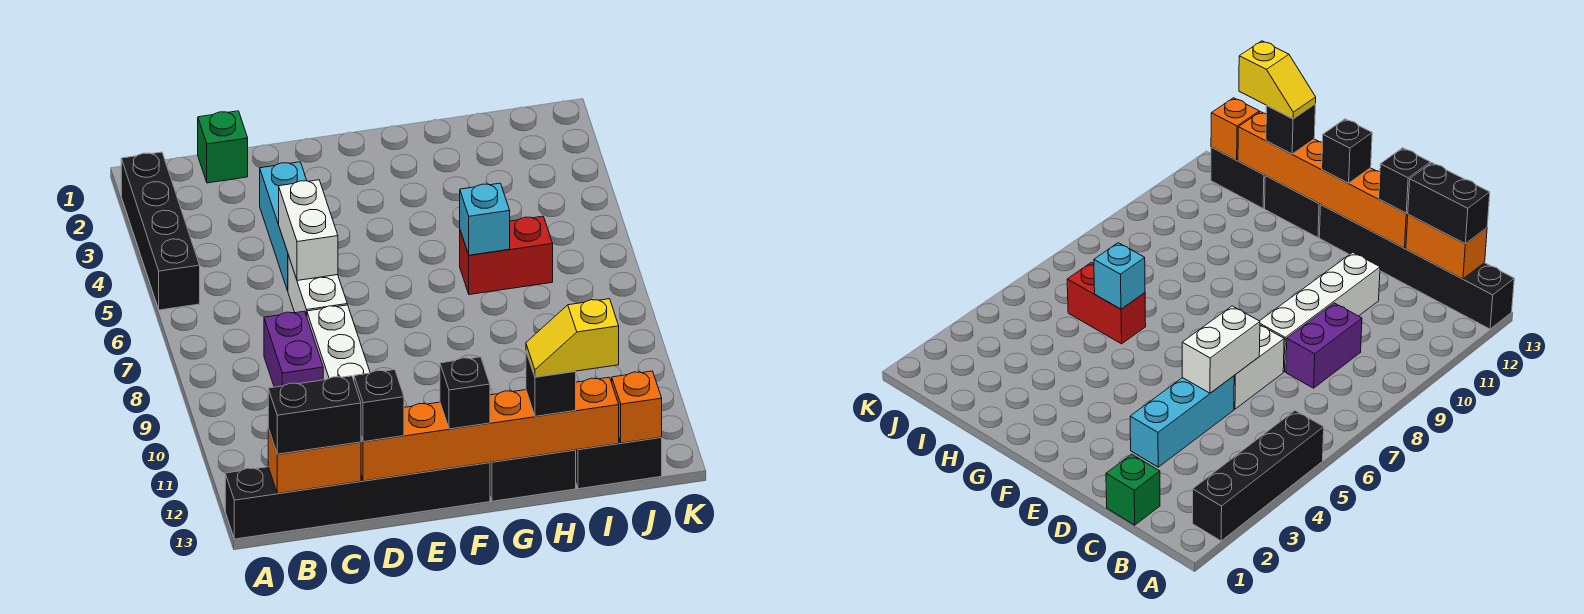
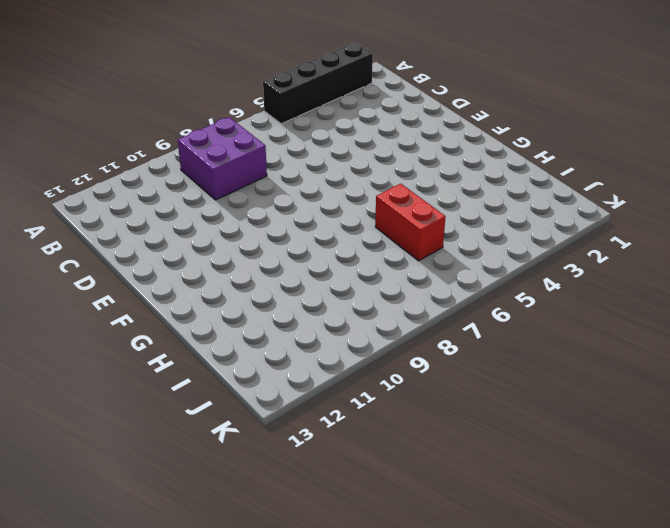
purple 2x2 brick [178,117,267,200] -> purple 1x2 brick [264,311,323,387]
none -> black 1x6 brick [225,463,490,539]
none -> green 1x1 brick [198,111,248,183]
none -> cyan 1x3 brick [260,162,307,291]

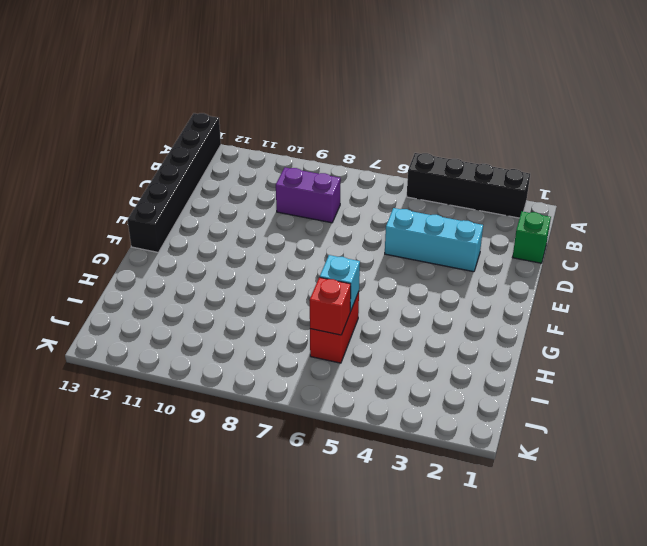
red 1x1 brick [310,277,351,335] -> none
none -> white 1x2 brick [288,255,347,316]
none -> white 1x4 brick [307,305,370,380]
none -> black 1x2 brick [490,450,576,501]

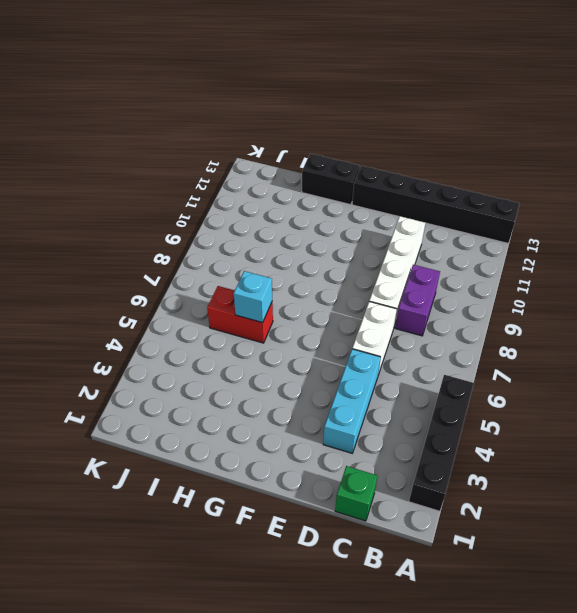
none -> black 1x2 brick [576,437,662,489]
none -> orange 1x2 brick [268,428,361,494]
none -> white 1x2 brick [279,180,338,281]

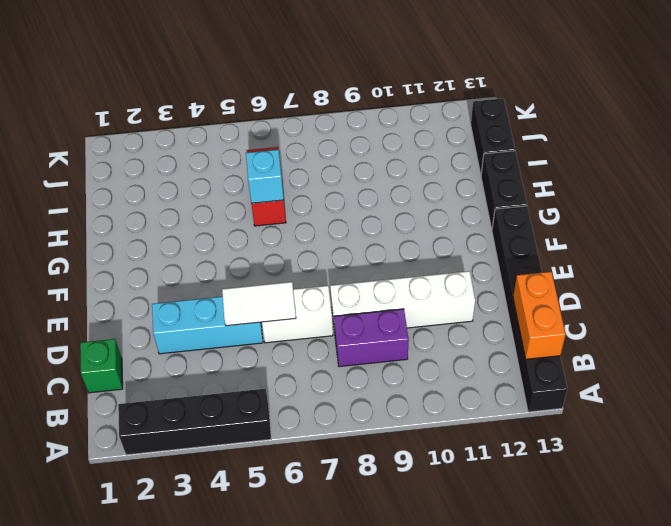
white 1x2 tile [222,282,296,326] -> white 1x2 brick [279,180,338,281]
none -> orange 1x6 brick [361,377,619,481]
none -> orange 1x1 brick [612,371,662,443]
none -> black 1x2 brick [268,376,361,454]

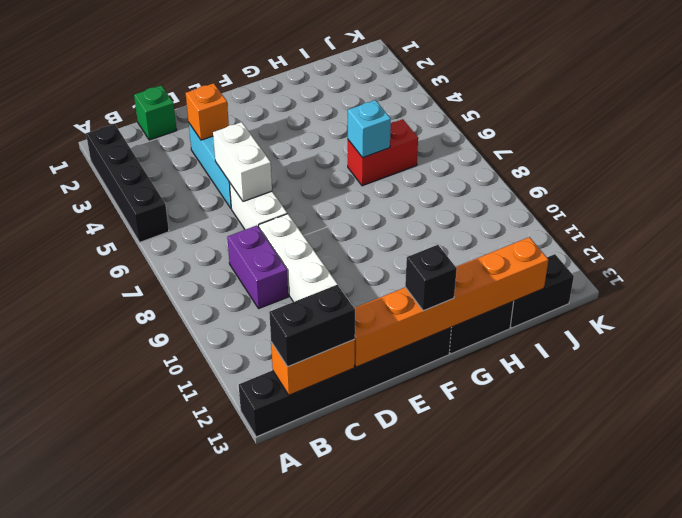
orange 1x1 brick [186,83,229,140] -> orange 1x1 brick moved to [612,371,662,443]
none -> black 1x1 brick [354,370,404,442]
none -> black 1x1 brick [526,352,576,416]
none -> yellow 1x2 slope [526,299,619,377]

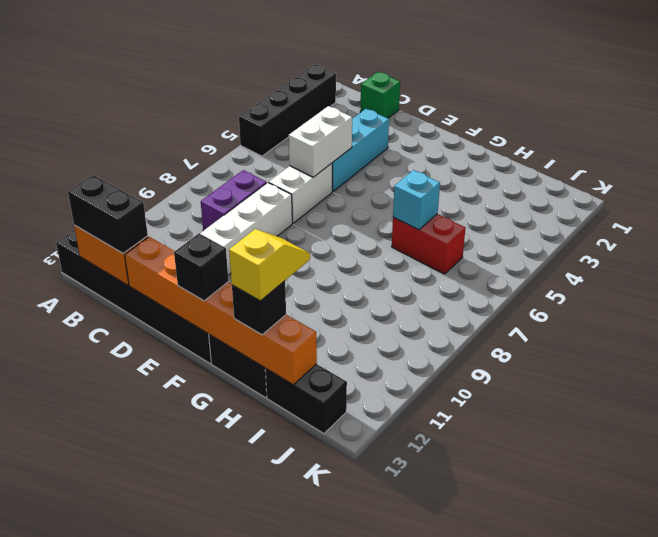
yellow 1x2 slope [229,229,310,301] -> yellow 1x2 slope turned to [526,299,619,377]
none -> orange 1x1 brick [612,371,662,443]
none -> black 1x1 brick [354,370,404,442]

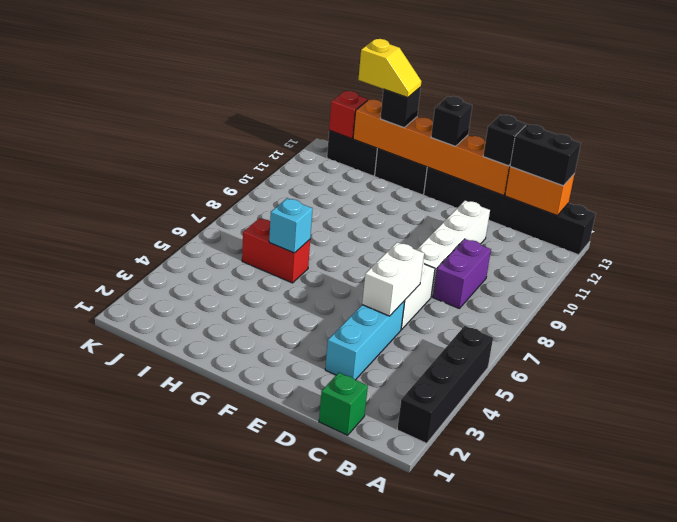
red 1x1 brick [329,91,368,139] -> orange 1x1 brick [612,371,662,443]

